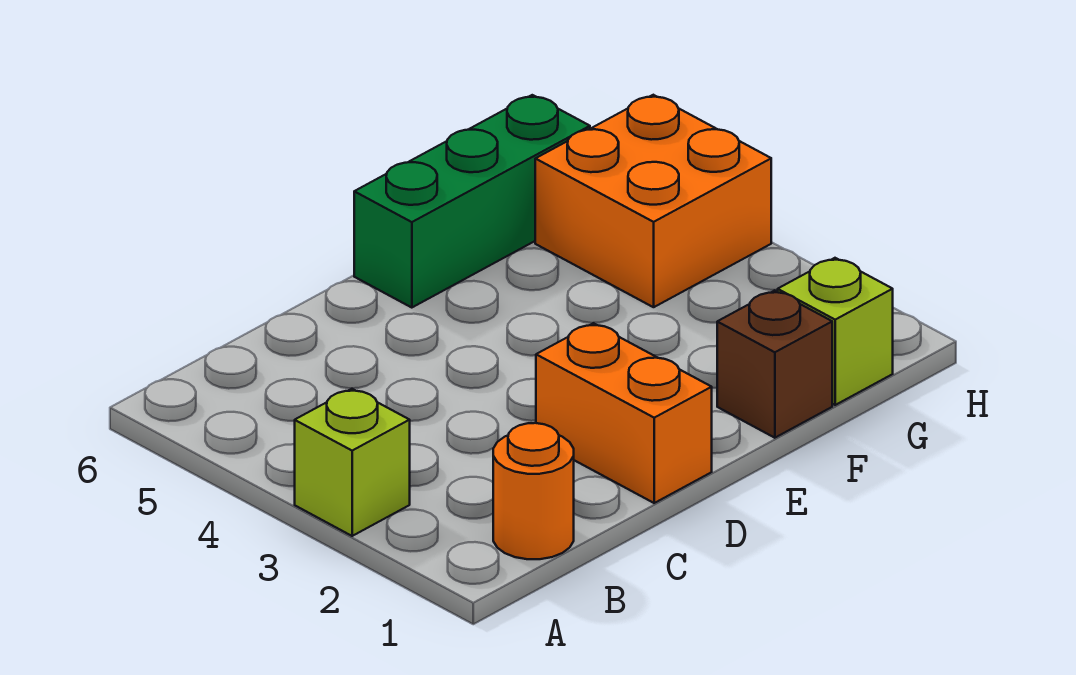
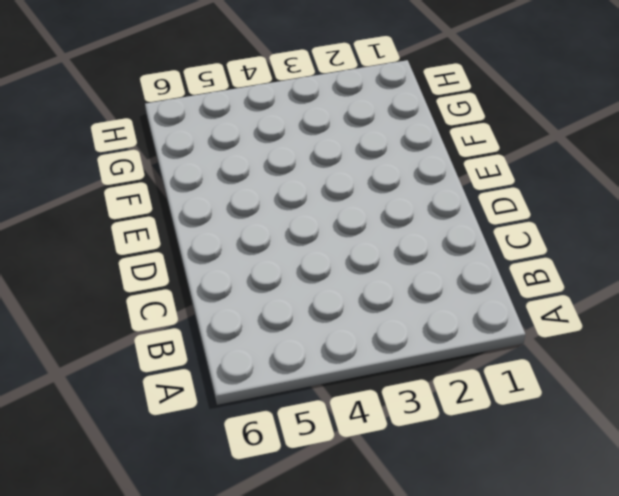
none -> lime 1x1 brick [295,389,410,536]
none -> orange 1x1 round brick [493,423,574,559]

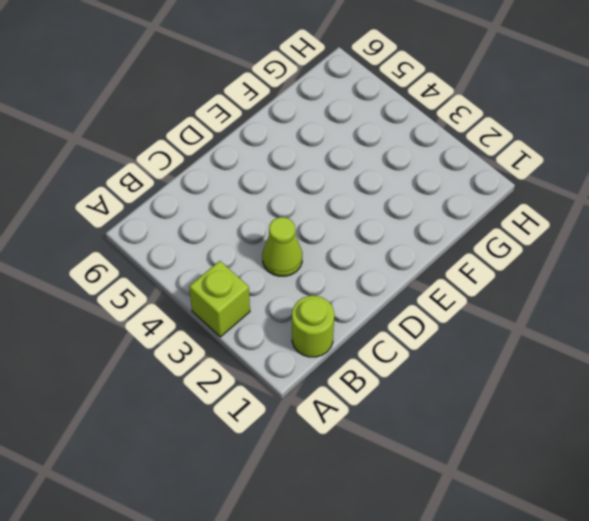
lime 1x1 round brick [292,296,334,357] -> orange 1x1 round brick [493,423,574,559]
lime 1x1 cone [262,217,302,276] -> none
none -> orange 1x2 brick [536,323,712,503]
none -> green 1x3 brick [354,95,590,308]

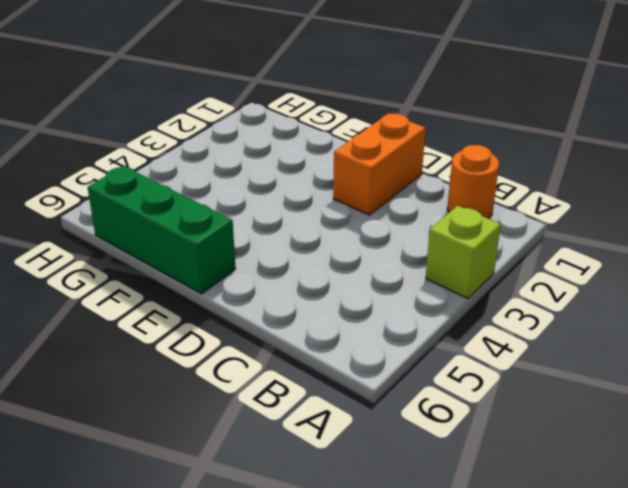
none -> brown 1x1 brick [717,290,832,438]
none -> lime 1x1 brick [778,258,893,405]

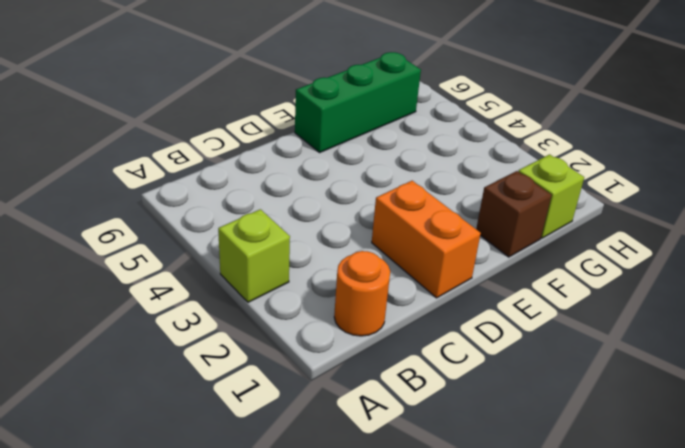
none -> orange 2x2 brick [535,95,771,307]

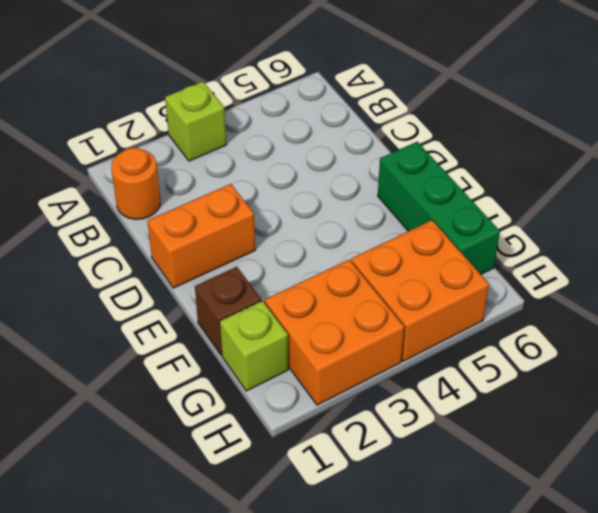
orange 2x2 brick [265,260,404,405] -> none

